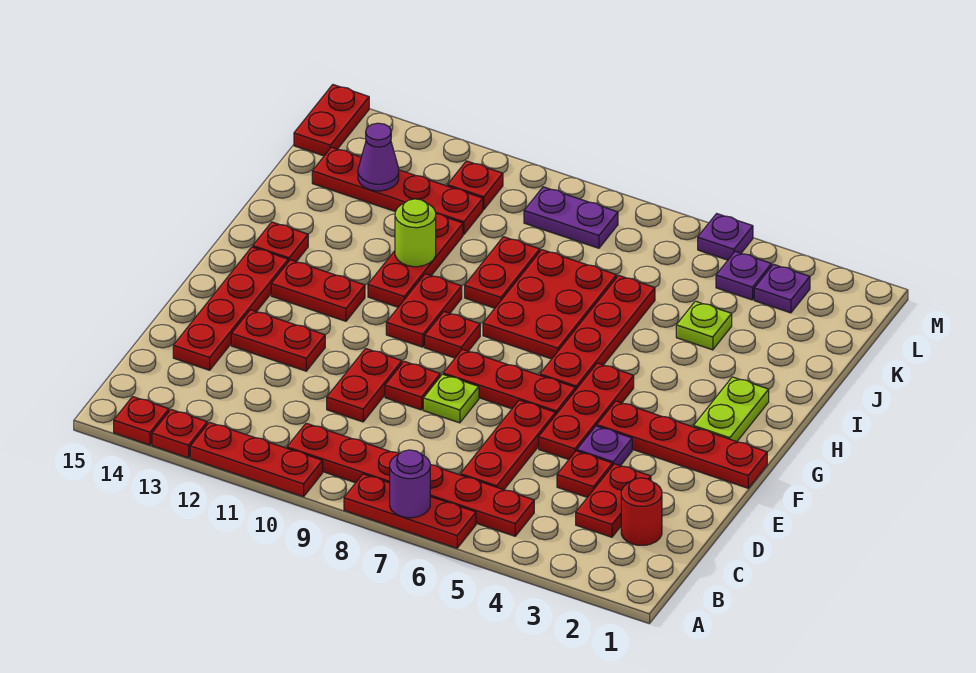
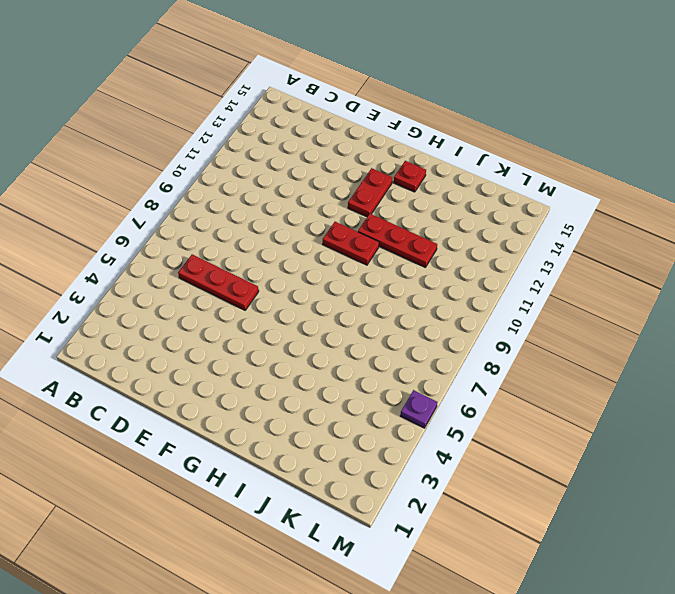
none -> red 1x3 plate [344,474,476,548]
none -> red 1x3 plate [190,422,323,497]
none -> red 1x1 plate [152,410,207,458]
none -> red 1x1 plate [114,397,169,445]

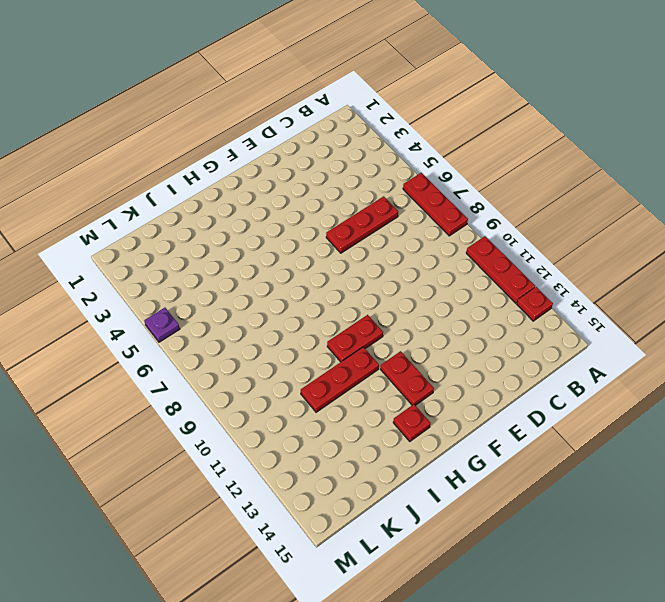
none -> red 1x1 plate [114,397,169,445]
none -> red 1x6 plate [287,423,534,536]
none -> red 1x1 round brick [621,478,662,545]
none -> red 1x2 plate [576,464,651,537]

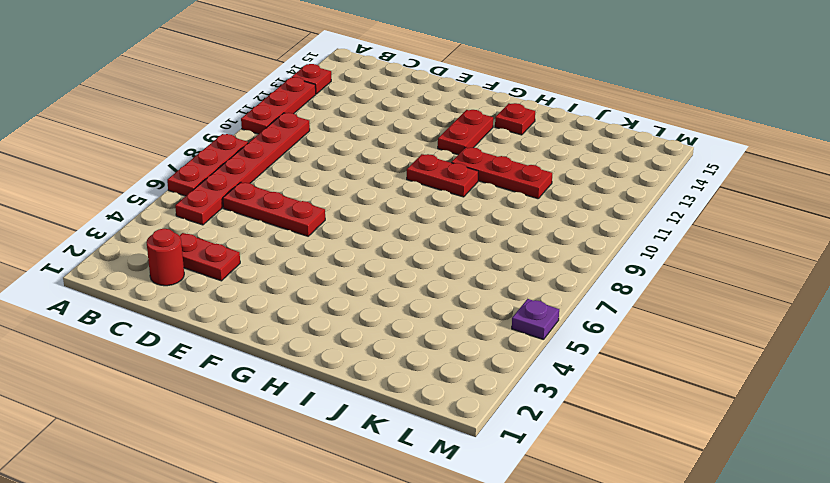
none -> red 1x1 plate [114,397,169,445]
none -> red 1x1 plate [557,451,612,497]
none -> red 1x2 plate [327,349,402,422]
none -> red 1x4 plate [173,247,288,370]

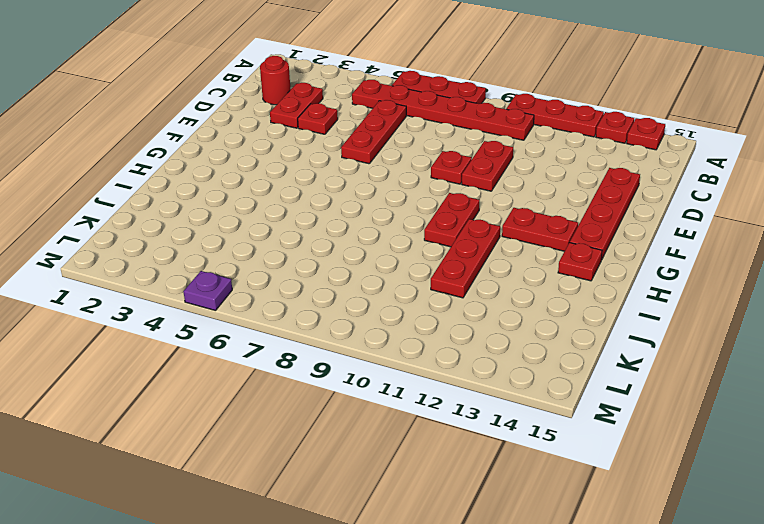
none -> purple 1x1 plate [577,426,632,466]
none -> red 1x3 plate [539,363,634,459]
none -> lime 1x1 plate [423,374,479,423]
none -> red 1x2 plate [231,310,325,371]

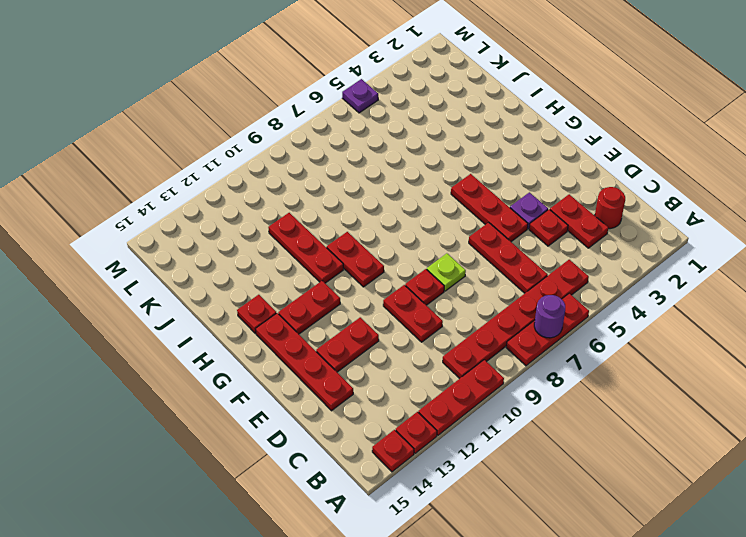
none -> red 1x4 plate [597,401,767,488]
none -> red 1x3 plate [443,349,575,414]
none -> lime 1x2 plate [693,377,769,442]
none -> red 1x4 plate [540,275,655,390]

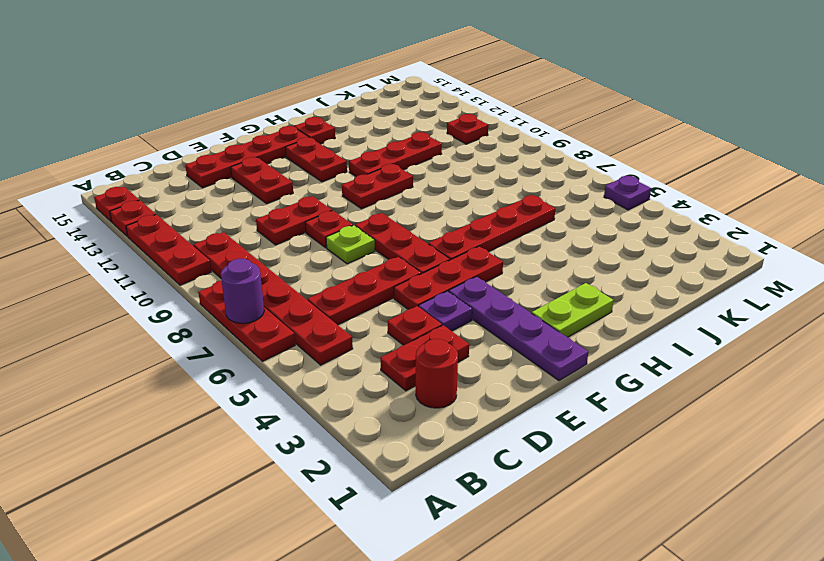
purple 1x4 plate [449,277,588,381] -> red 1x4 plate [597,401,767,488]
none -> red 1x1 plate [425,312,480,358]
none -> red 2x3 plate [483,250,617,359]
none -> red 1x2 plate [465,237,540,308]
none -> lime 1x1 plate [676,301,732,350]

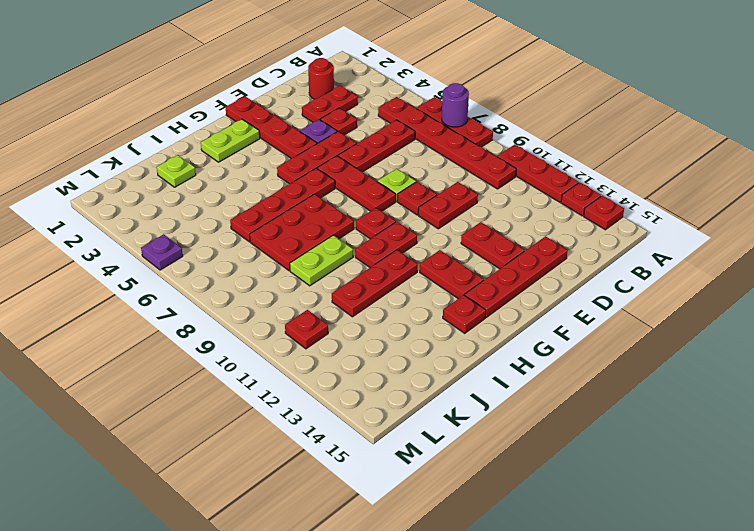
lime 1x2 plate [290,235,353,286] -> red 1x2 plate [465,237,540,308]
lime 1x1 plate [157,155,196,187] -> lime 1x1 plate moved to [676,301,732,350]
none -> red 1x4 plate [312,147,483,234]
none -> purple 1x1 plate [754,264,810,313]
none -> purple 1x1 plate [716,251,772,300]
none -> purple 1x2 plate [524,187,618,248]

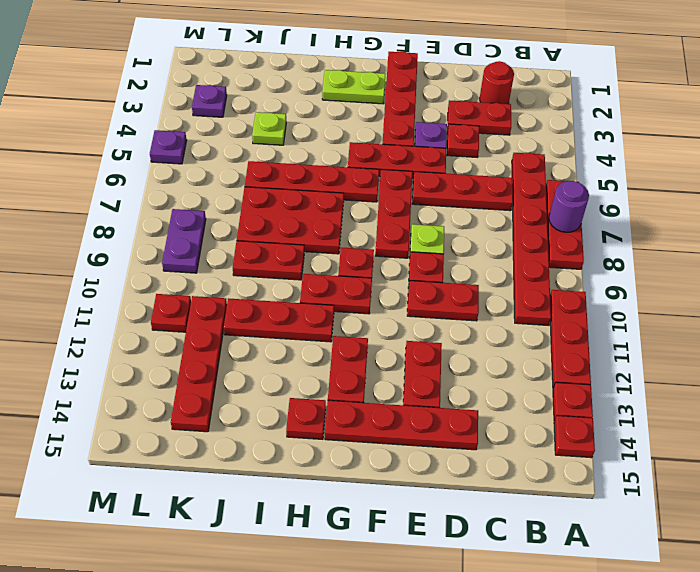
none -> purple 1x1 plate [716,251,772,300]
none -> red 1x2 plate [294,85,369,156]
none -> lime 1x1 round brick [395,199,436,267]
none -> purple 1x1 cone [358,123,399,191]

